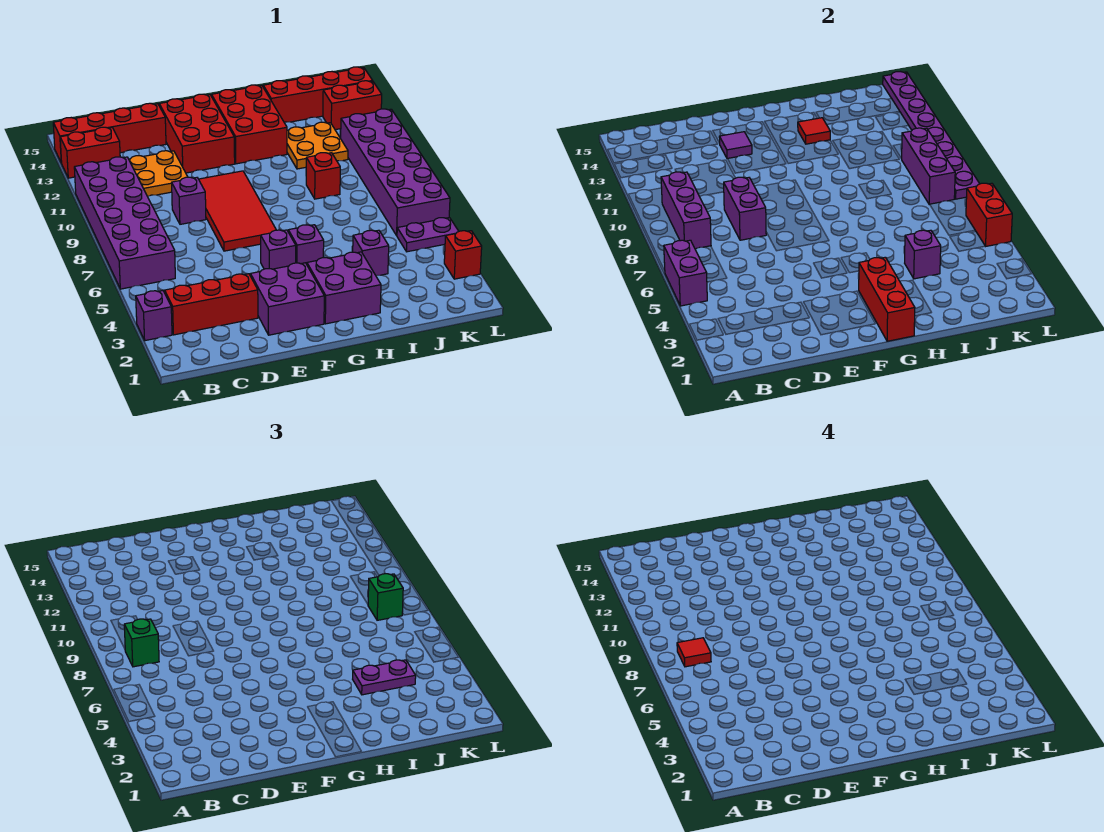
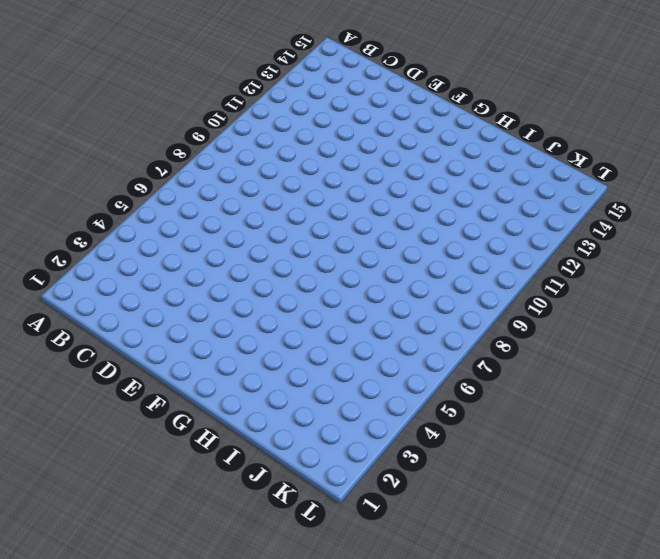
none -> purple 1x1 brick [136,291,172,341]
none -> purple 2x6 brick [74,157,175,289]
none -> red 1x2 brick [60,127,120,178]
none -> red 1x4 brick [53,103,166,163]

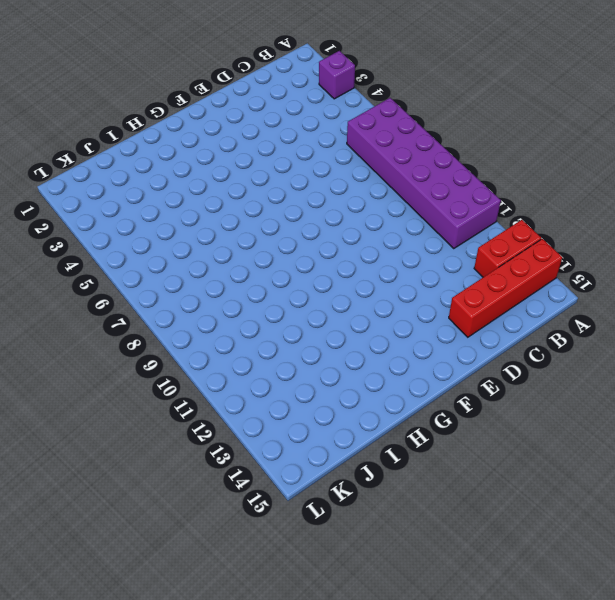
none -> red 1x3 brick [165,274,258,335]
none -> orange 2x2 plate [129,151,188,196]
none -> purple 1x1 brick [172,177,206,224]
none -> purple 2x2 brick [251,263,324,335]

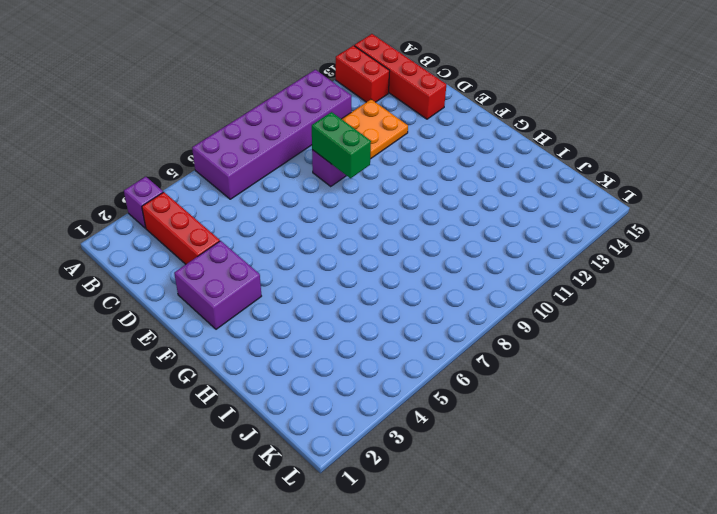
green 1x2 brick [312,112,371,178] -> purple 1x2 brick [724,177,766,240]
none -> red 2x4 tile [199,171,276,251]
none -> red 2x3 brick [159,94,235,173]
none -> purple 1x1 brick [261,230,296,269]
none -> purple 2x2 brick [307,252,381,324]

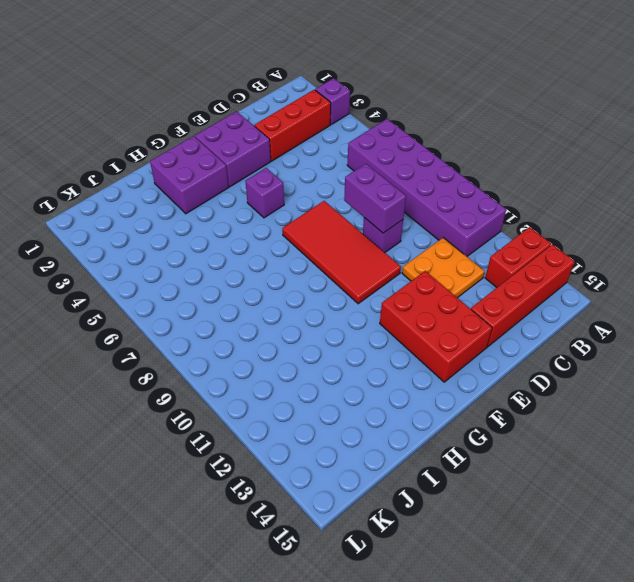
none -> purple 1x1 brick [288,225,324,264]
none -> red 2x3 brick [212,85,287,164]
none -> purple 1x1 brick [353,230,389,276]
none -> red 1x1 brick [306,153,340,199]

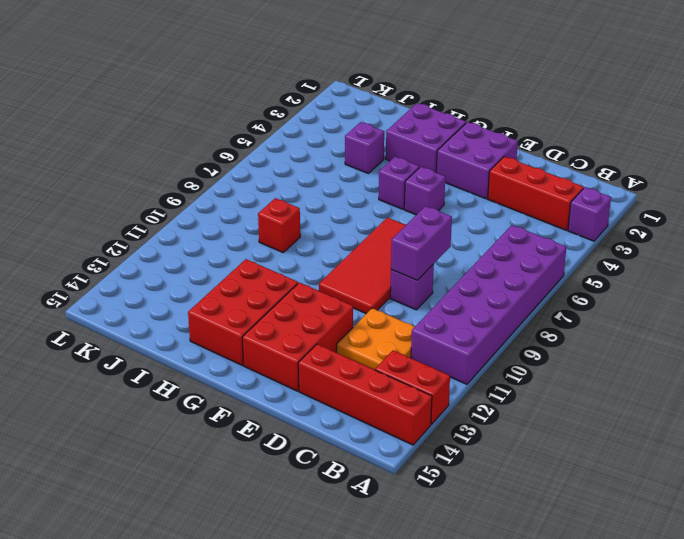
none -> orange 2x2 plate [287,122,348,169]
none -> red 1x4 brick [263,67,372,122]
none -> purple 1x2 plate [397,218,459,252]
none -> purple 2x6 brick [341,109,450,235]

